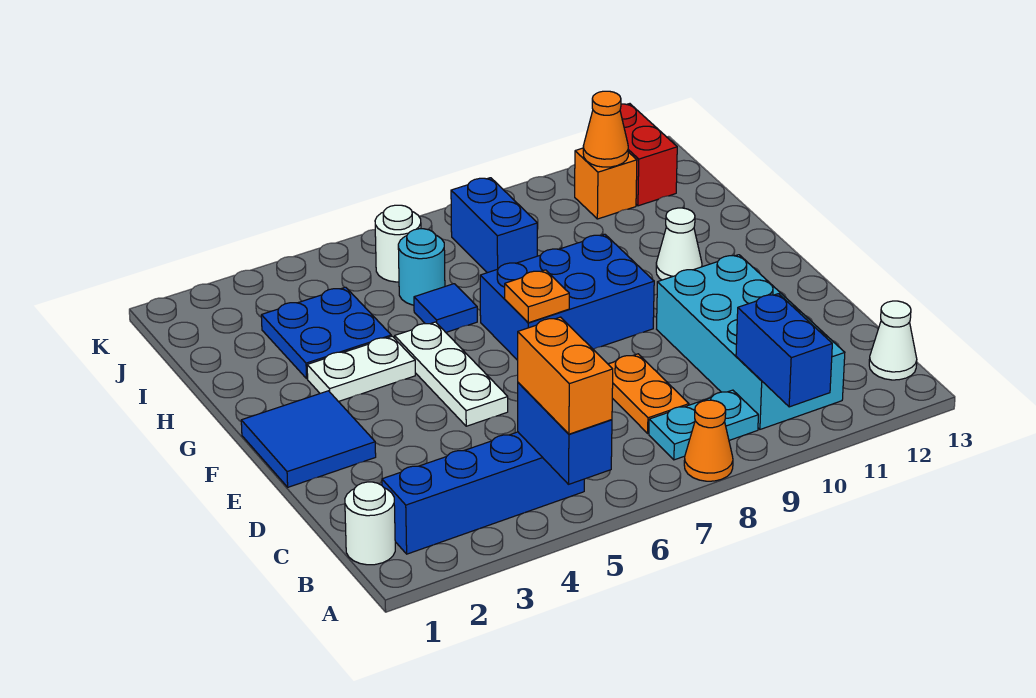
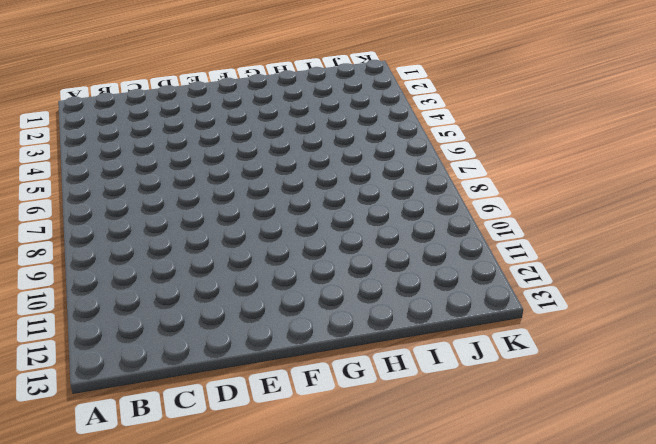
none -> orange 1x1 cone [684,400,733,481]
none -> white 1x1 round brick [345,482,395,565]
none -> blue 1x4 brick [382,432,584,554]

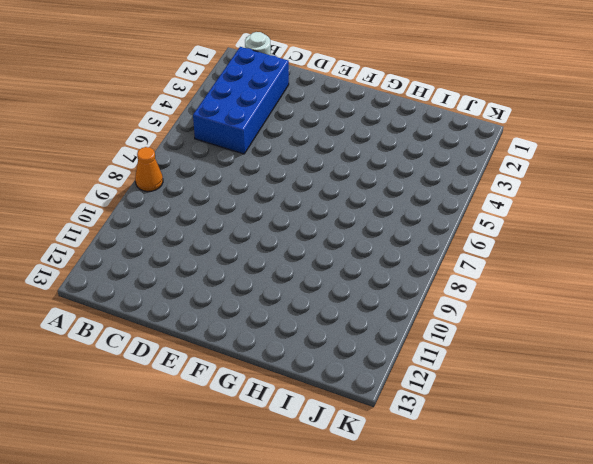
blue 2x4 brick [193,47,289,154] -> blue 1x4 brick [382,432,584,554]
none -> cyan 1x2 plate [649,390,758,460]
none -> cyan 2x4 brick [657,255,845,429]
none -> white 1x1 cone [869,301,917,380]

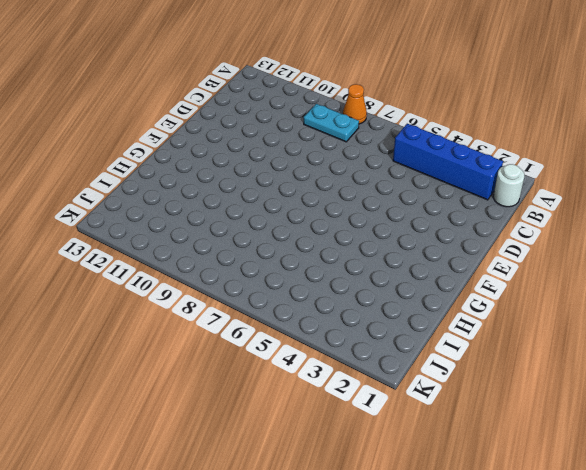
none -> cyan 2x4 brick [657,255,845,429]
none -> white 1x1 cone [869,301,917,380]
none -> orange 1x2 plate [608,354,689,433]

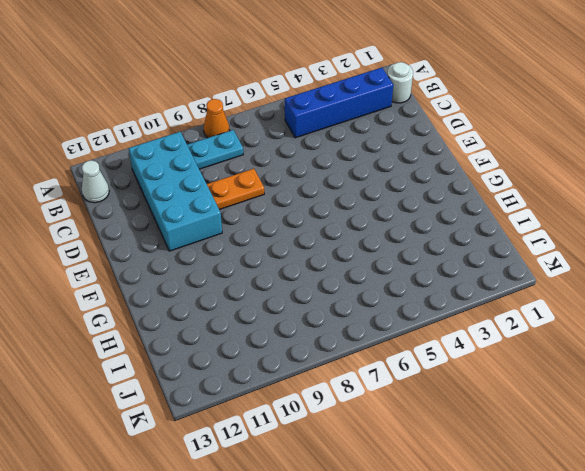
orange 1x2 plate [207,169,264,210] -> orange 1x2 plate turned to [608,354,689,433]
none -> blue 2x2 tile [241,391,376,487]
none -> white 1x3 plate [395,322,508,426]
none -> blue 2x3 brick [480,234,654,360]

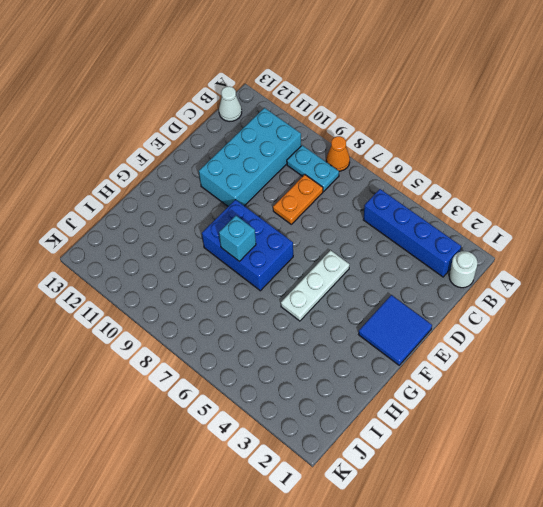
cyan 1x1 brick [219,216,256,262] -> none
none -> white 1x2 plate [307,336,415,402]
none -> white 1x1 cone [656,208,702,280]
none -> blue 2x2 plate [261,287,391,379]

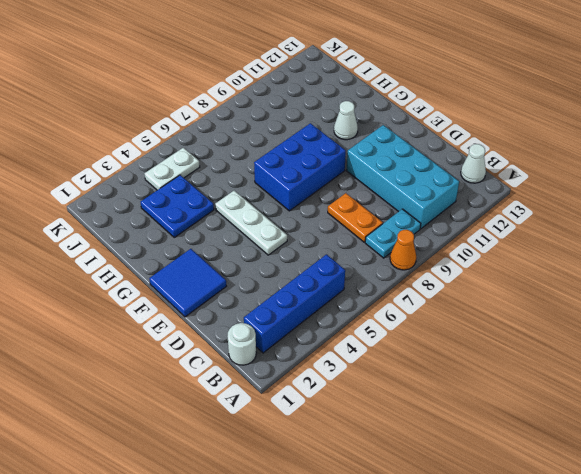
white 1x2 plate [145,148,200,190] -> white 1x2 plate moved to [307,336,415,402]
none -> blue 1x1 tile [414,284,477,332]
none -> cyan 1x1 round brick [398,229,445,305]
none -> blue 1x2 brick [451,178,537,273]

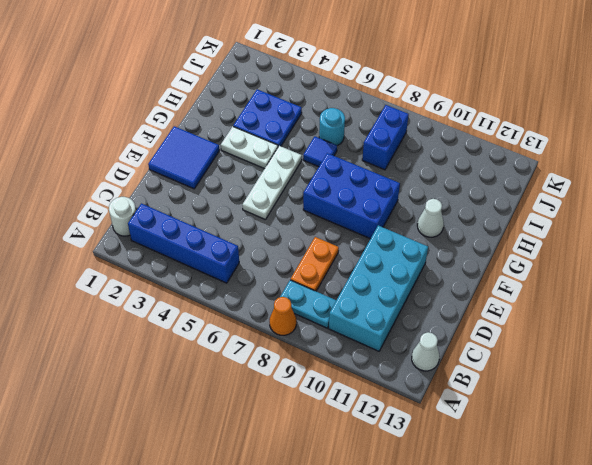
none -> white 1x1 round brick [375,205,421,282]
none -> orange 1x1 brick [575,148,637,219]
none -> red 1x2 brick [620,104,677,206]

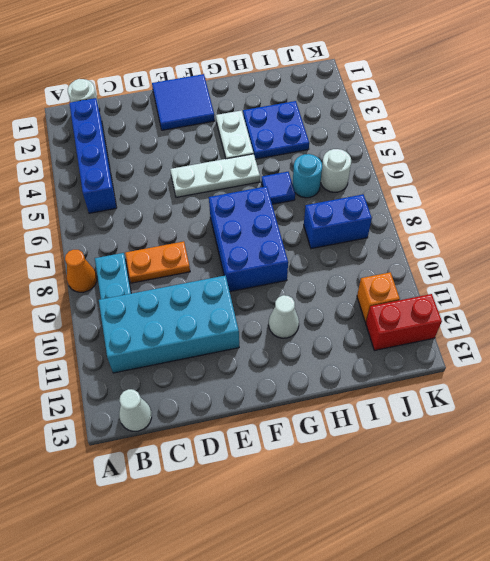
none -> blue 1x2 brick [518,383,612,484]
none -> blue 1x2 brick [736,294,832,407]
none -> orange 1x1 plate [505,270,569,323]

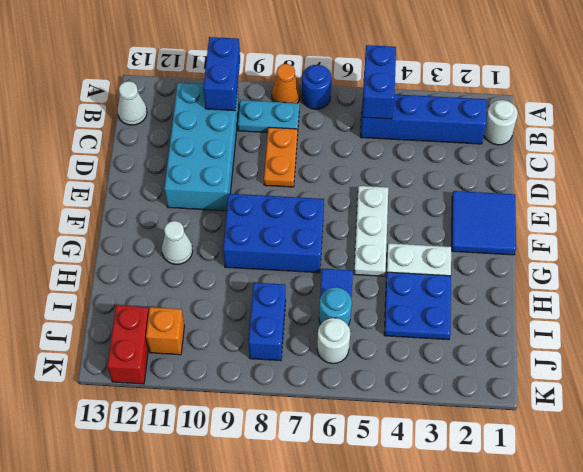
blue 1x1 round brick [302,65,331,109] -> none
none -> orange 1x1 plate [505,270,569,323]
none -> orange 1x1 cone [583,91,628,167]
none -> orange 1x2 brick [518,317,613,434]

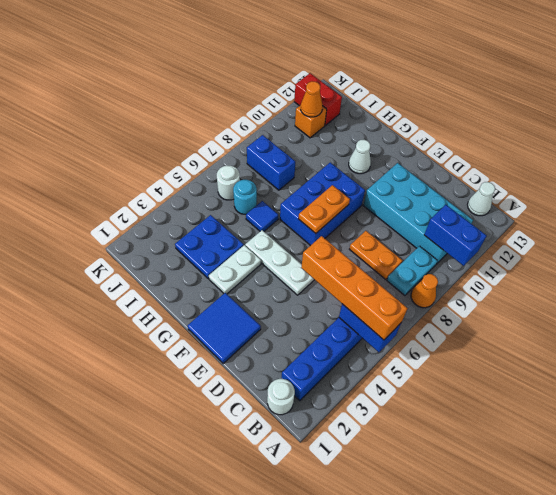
orange 1x4 brick [301,236,408,340] -> orange 1x2 brick [518,317,613,434]
orange 1x2 plate [298,185,350,233] -> orange 1x1 plate [505,270,569,323]

